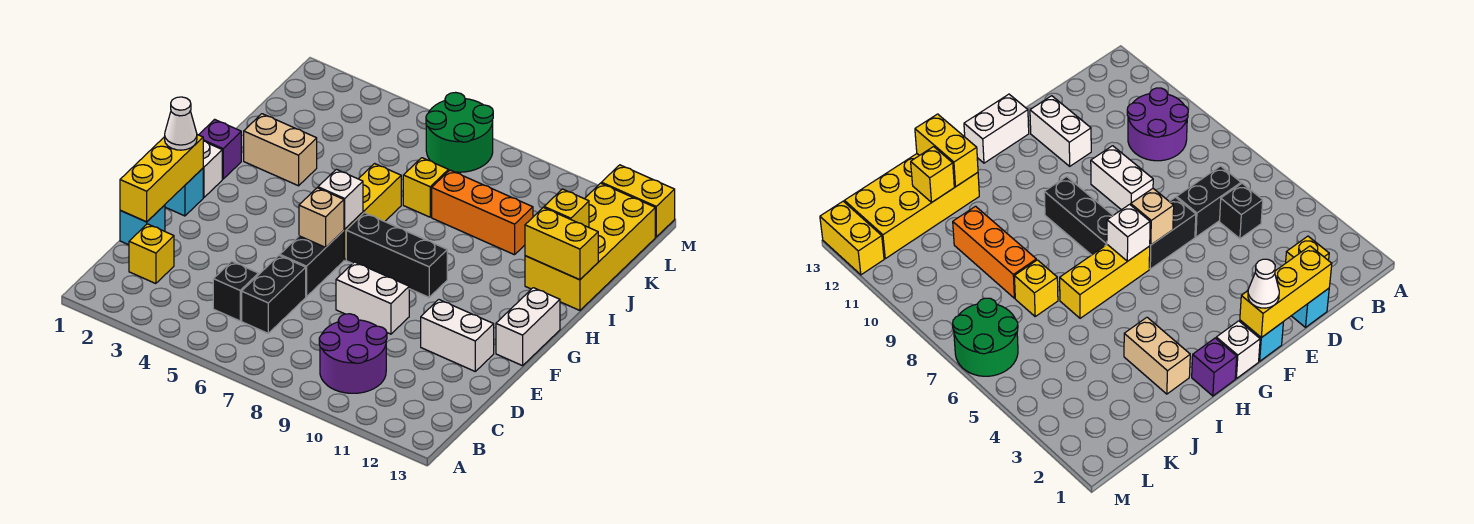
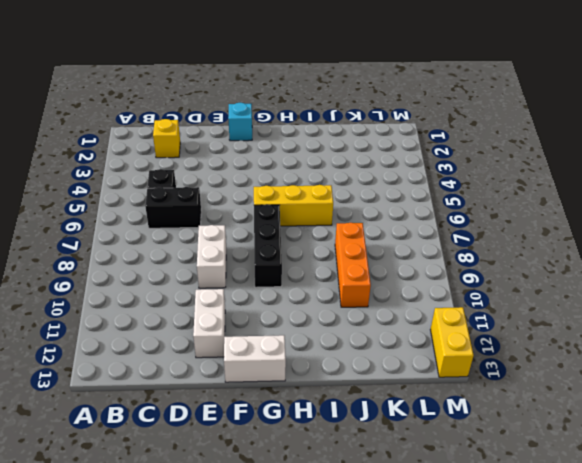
none -> purple 2x2 round brick [319,314,387,393]
none -> cyan 1x1 brick [120,205,165,245]
none -> black 1x2 brick [280,231,344,297]

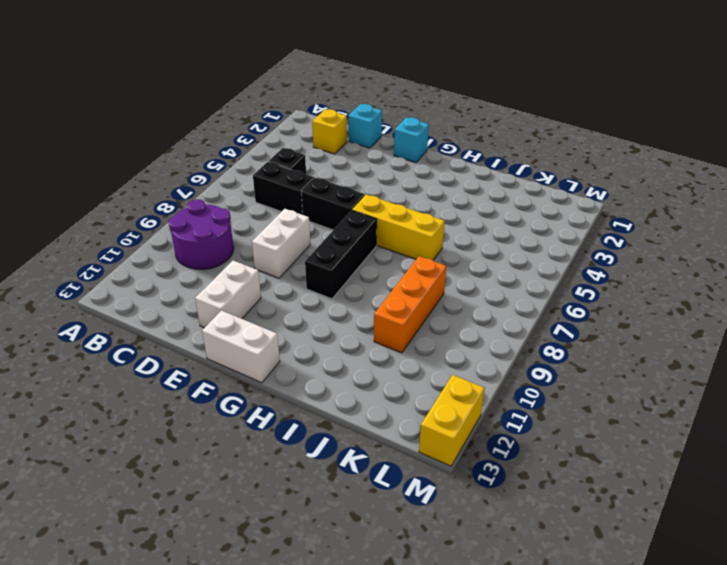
none -> white 1x1 brick [203,141,222,197]
none -> purple 1x1 brick [199,119,241,179]
none -> tan 1x2 brick [244,114,317,186]

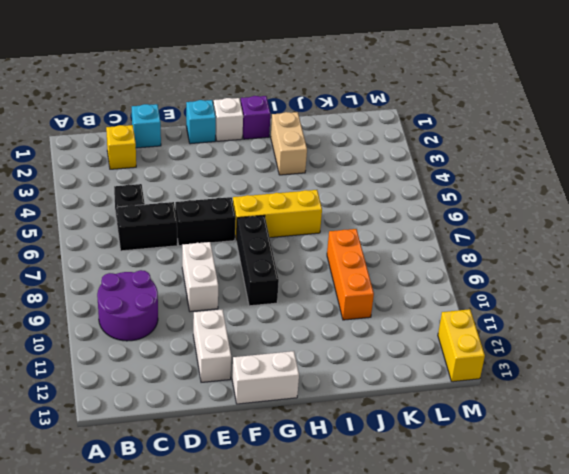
none -> yellow 2x4 brick [525,183,655,310]
none -> yellow 1x1 brick [403,158,448,217]
none -> green 2x2 round brick [426,92,493,172]

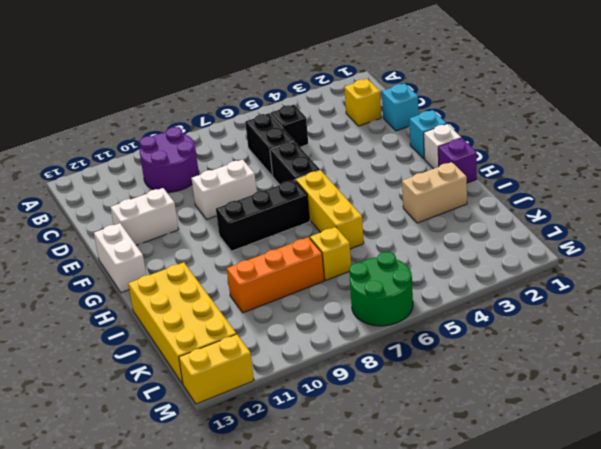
none -> yellow 1x3 brick [120,135,203,222]
none -> tan 1x1 brick [299,188,344,247]
none -> white 1x1 brick [318,169,363,229]

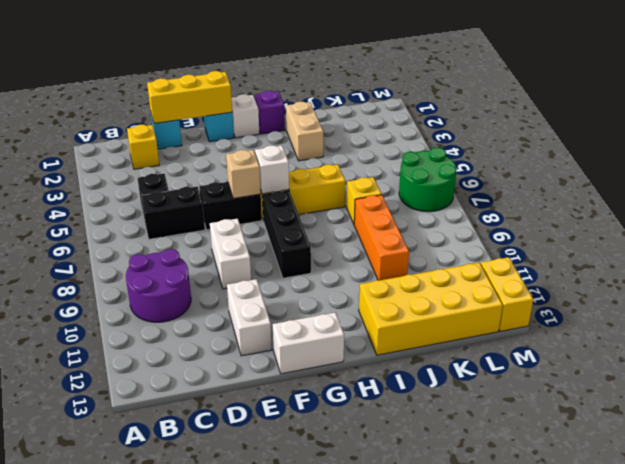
none -> yellow 1x2 brick [525,207,598,280]
none -> yellow 1x1 brick [544,189,589,227]
none -> white 1x1 cone [165,97,197,150]

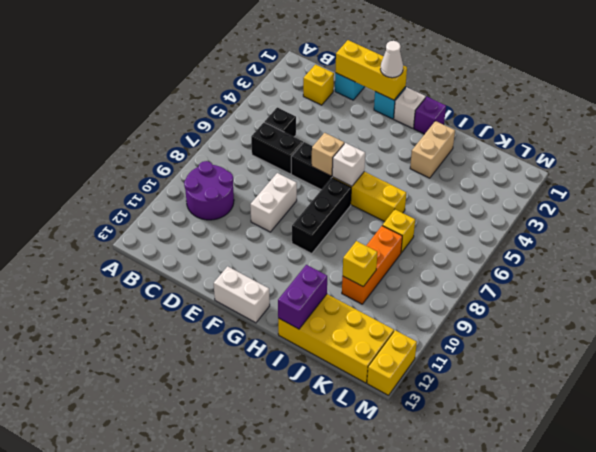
purple 1x2 brick [278,265,327,329] -> yellow 1x2 brick [525,207,598,280]
yellow 1x1 brick [343,241,377,287] -> yellow 1x1 brick moved to [544,189,589,227]
none -> white 1x2 brick [421,300,494,371]
none -> green 2x2 round brick [426,92,493,172]

